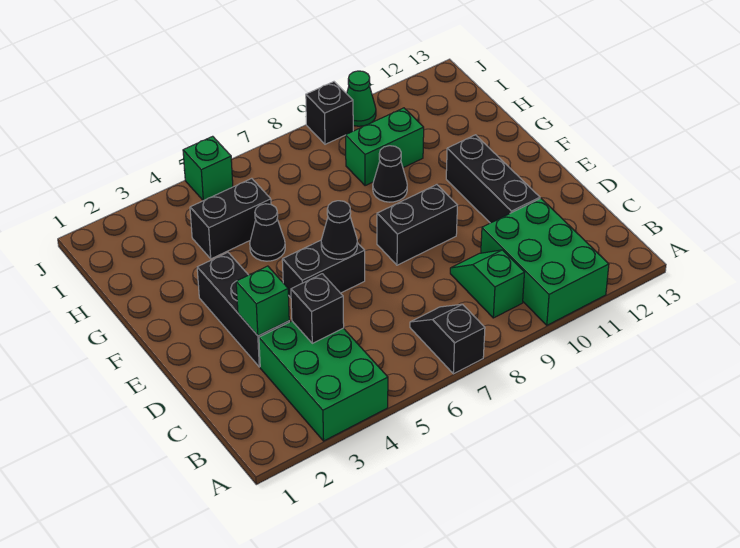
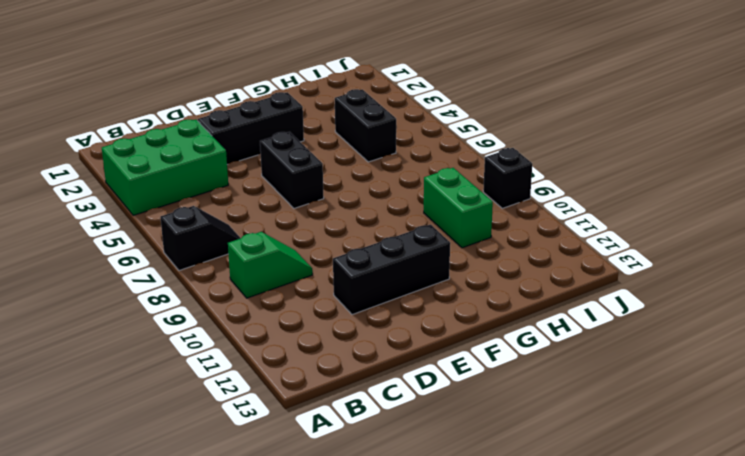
none -> green 2x3 brick [481,199,609,325]
none -> black 1x2 brick [377,185,457,265]
none -> black 1x1 cone [250,204,285,261]

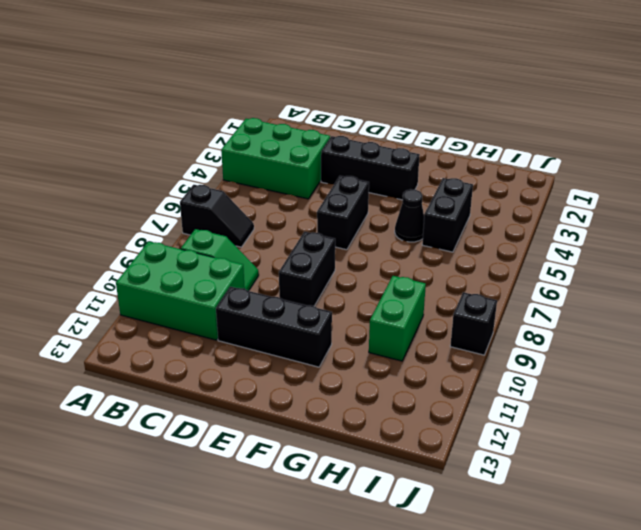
none -> black 1x1 cone [373,146,407,202]
none -> green 1x1 brick [183,136,233,201]
none -> green 1x1 cone [347,71,376,126]

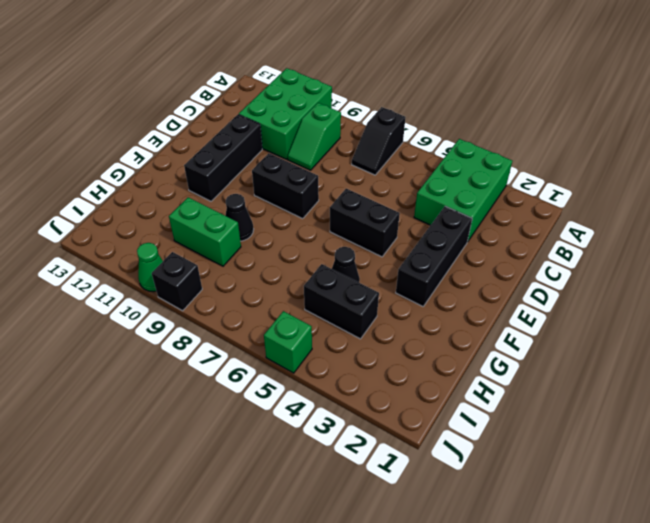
none -> black 1x1 brick [291,274,344,343]
none -> green 1x1 brick [236,266,289,336]
none -> black 1x1 cone [321,201,357,259]

